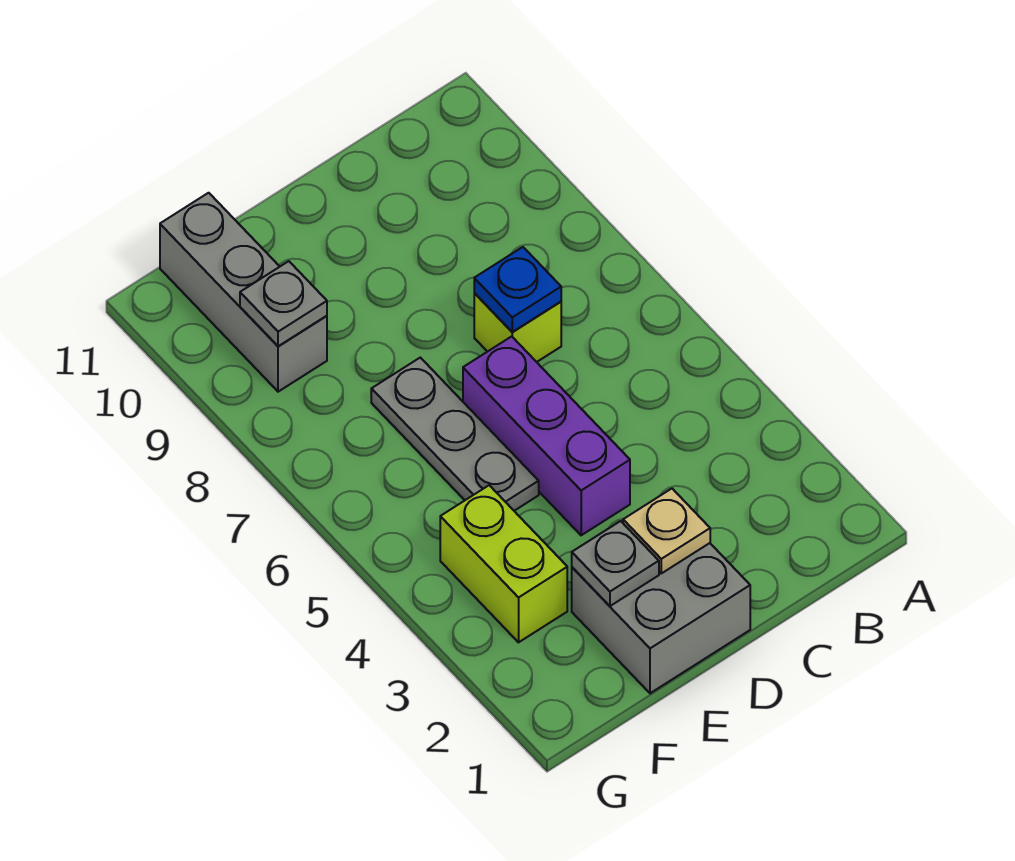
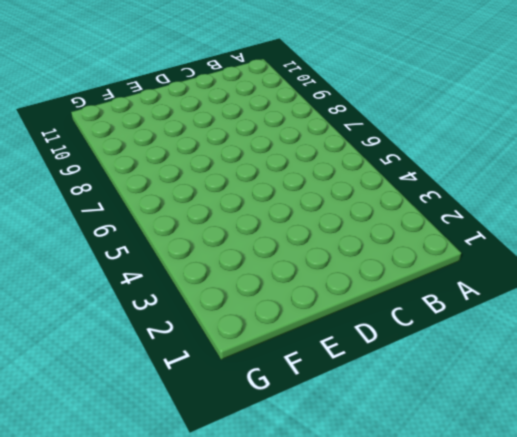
none -> lime 1x1 brick [474,293,561,362]
none -> grey 2x2 brick [572,543,750,693]

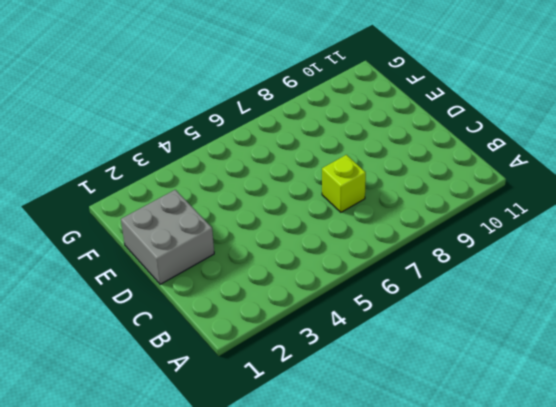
none -> purple 1x3 brick [463,336,630,535]
none -> grey 1x3 plate [371,358,539,511]

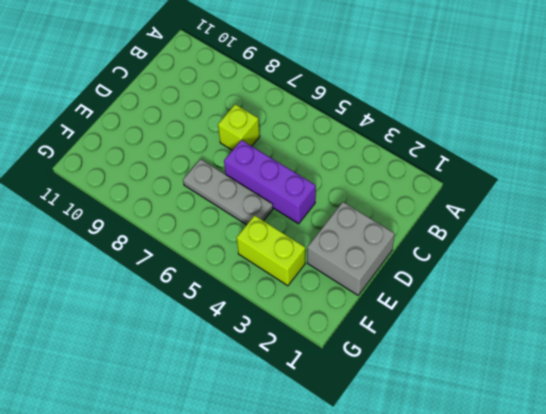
none -> grey 1x3 brick [160,193,327,392]
none -> blue 1x1 plate [474,247,561,332]

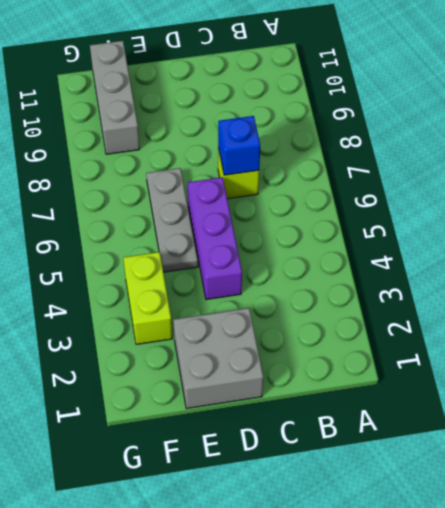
blue 1x1 brick [218,116,260,175] -> blue 1x1 plate [474,247,561,332]
none -> tan 1x1 plate [623,489,710,573]
none -> grey 1x1 plate [572,521,659,606]

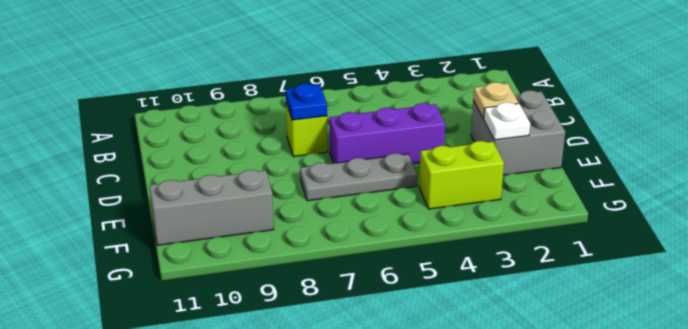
white 1x1 plate [484,103,530,140] -> grey 1x1 plate [572,521,659,606]
none -> grey 1x1 plate [240,261,327,346]

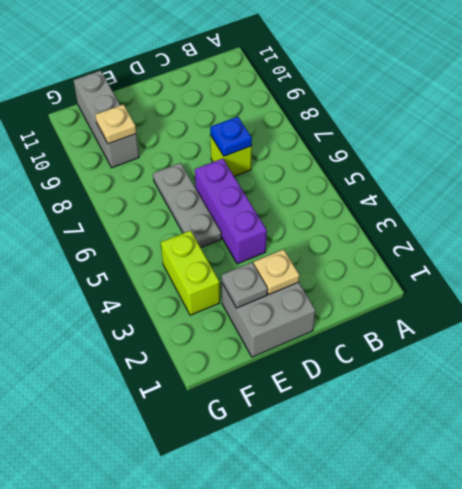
tan 1x1 plate [95,104,136,144] -> grey 1x1 plate [240,261,327,346]

